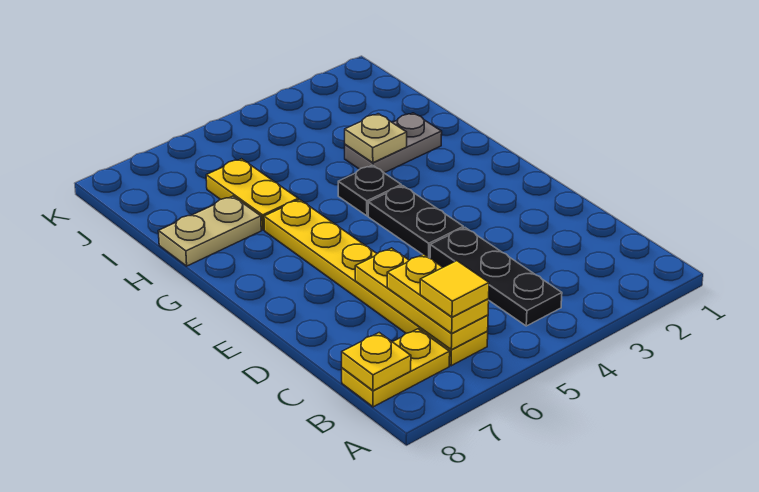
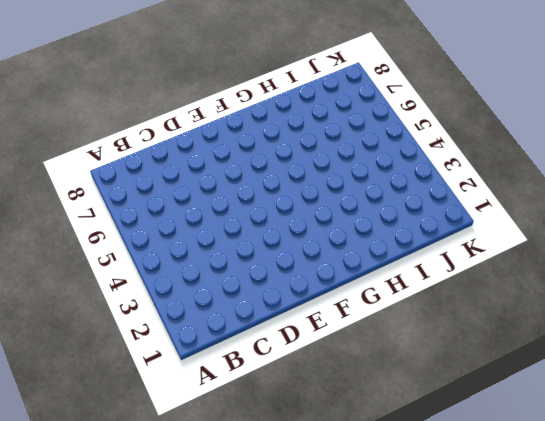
none -> black 1x3 plate [430,228,562,326]
none -> yellow 1x6 plate [264,200,488,366]
none -> yellow 1x2 plate [342,329,450,407]

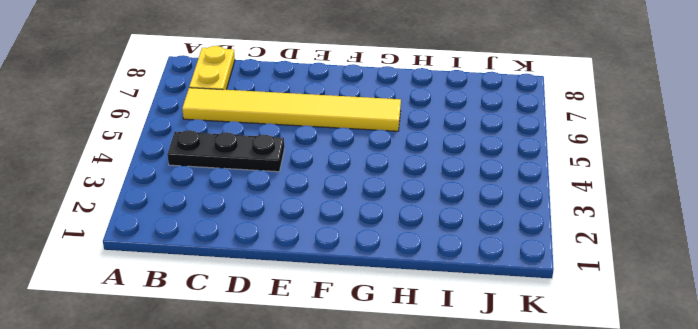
yellow 1x6 tile [182,88,401,131] -> yellow 1x6 plate [264,200,488,366]
none -> black 1x2 plate [368,186,463,258]
none -> black 1x1 plate [338,165,401,216]
none -> grey 1x2 plate [345,113,442,173]

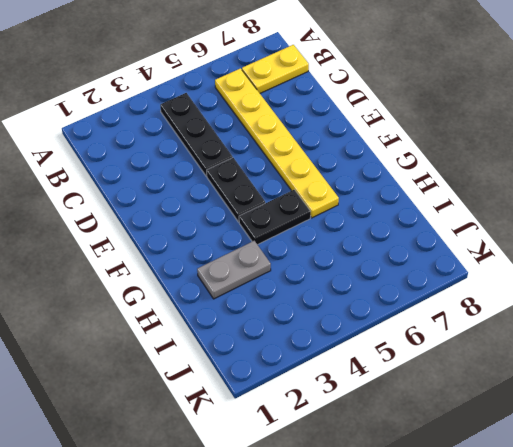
black 1x2 plate [239,190,311,245] -> black 1x1 plate [338,165,401,216]
none -> yellow 1x2 plate [206,159,298,230]
none -> tan 1x2 plate [158,196,261,266]
none -> yellow 1x3 plate [355,248,488,350]

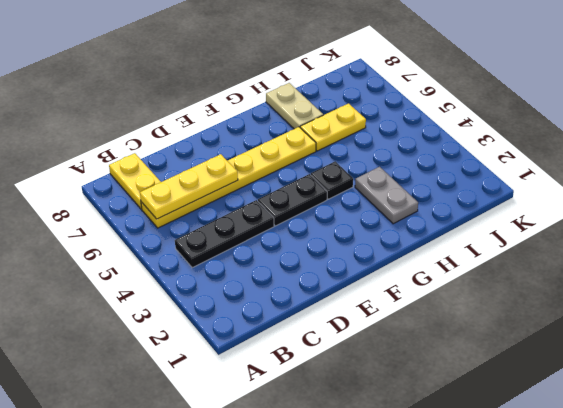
none -> yellow 1x1 plate [342,333,411,391]
none -> tan 1x1 plate [345,114,407,163]
none -> yellow 1x2 plate [387,254,489,333]

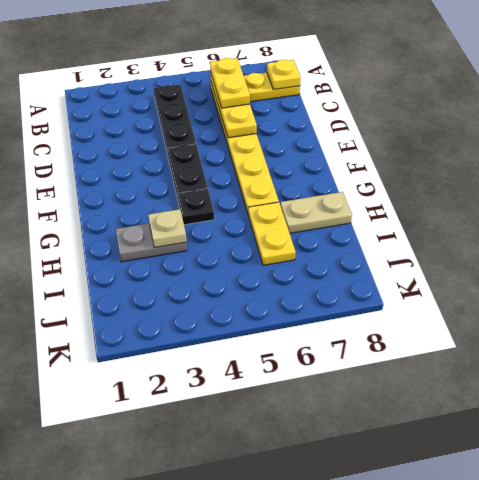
none -> yellow 1x1 tile [420,261,489,317]

